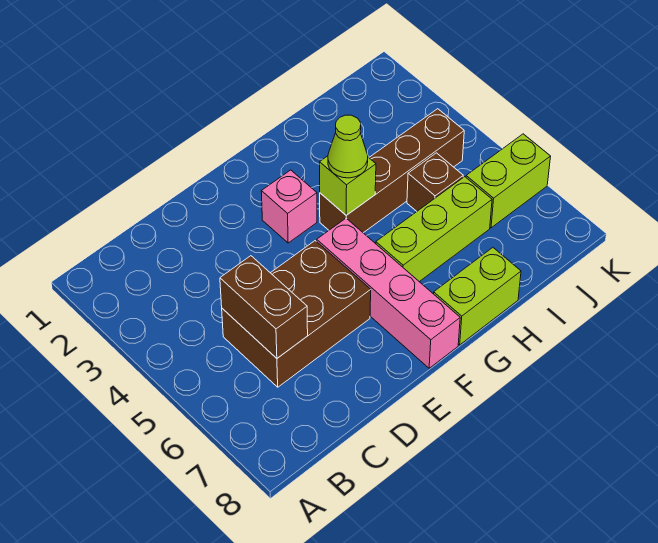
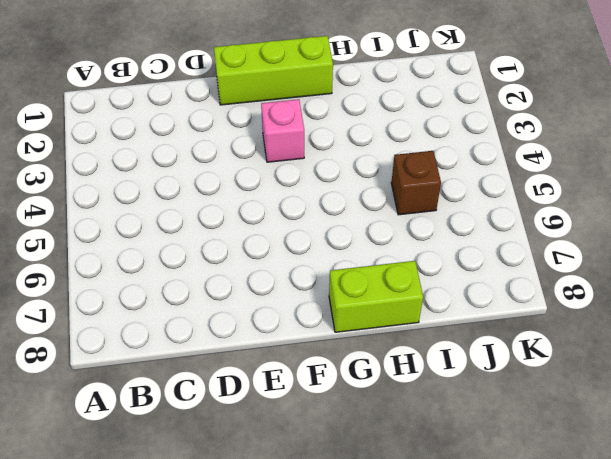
lime 1x3 brick [214,36,333,105] -> lime 1x3 brick moved to [376,177,492,282]
none -> brown 2x3 brick [222,241,371,387]
none -> pink 1x4 brick [317,218,460,368]

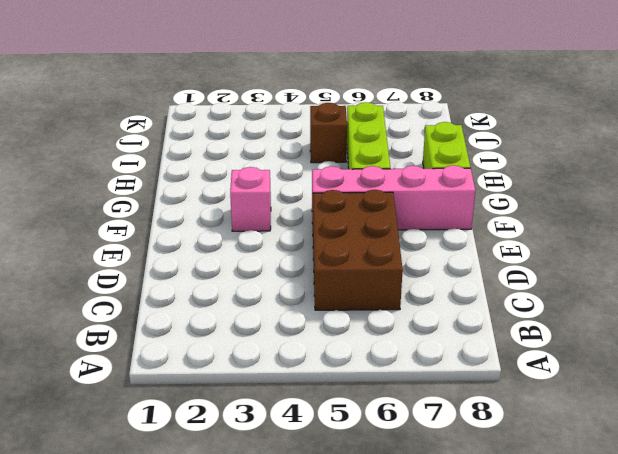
none -> brown 1x4 brick [320,109,464,233]
none -> lime 1x2 brick [466,134,551,228]

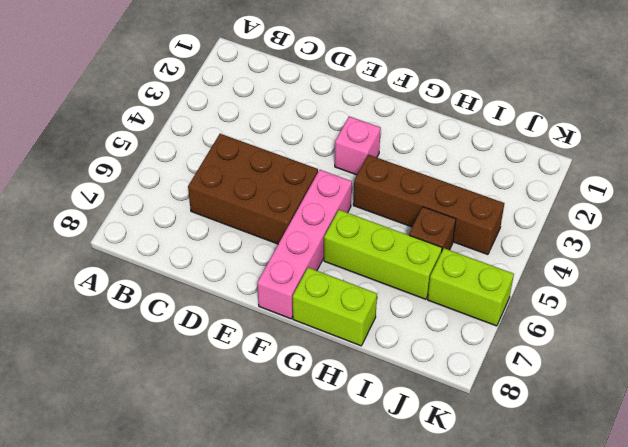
none -> brown 1x2 brick [220,256,308,358]
none -> lime 1x1 brick [320,156,376,215]

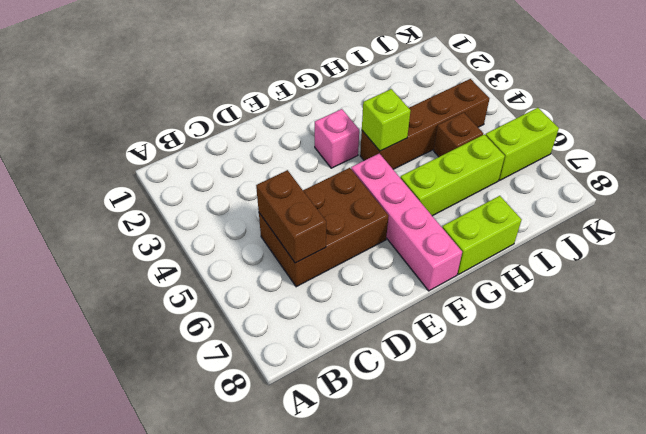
none -> lime 1x1 cone [328,115,368,178]

